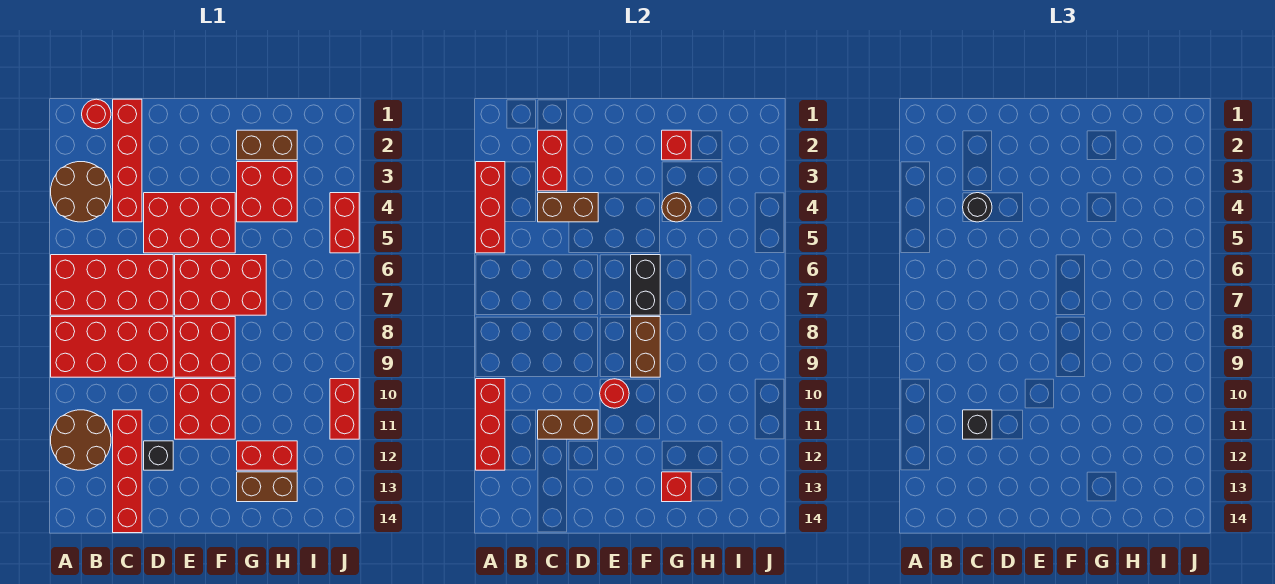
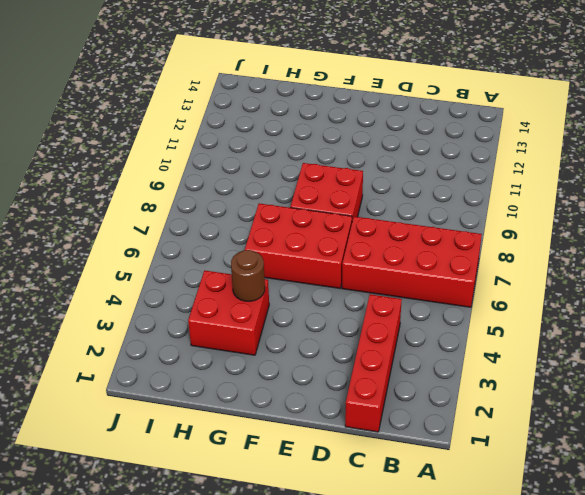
none -> brown 2x2 round brick [51,162,111,222]
none -> red 2x4 brick [51,317,173,377]
none -> brown 2x2 round brick [51,410,111,470]
none -> red 1x1 round brick [82,99,111,129]

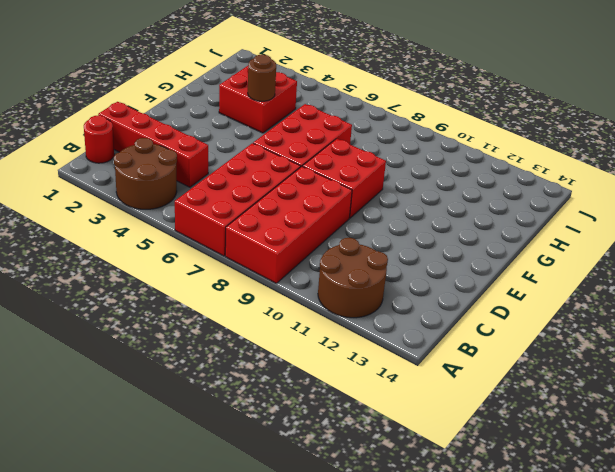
none -> red 1x4 brick [113,410,142,533]
none -> red 2x3 brick [144,193,235,253]
none -> black 1x1 brick [144,441,173,470]
none -> red 2x2 brick [175,379,235,439]

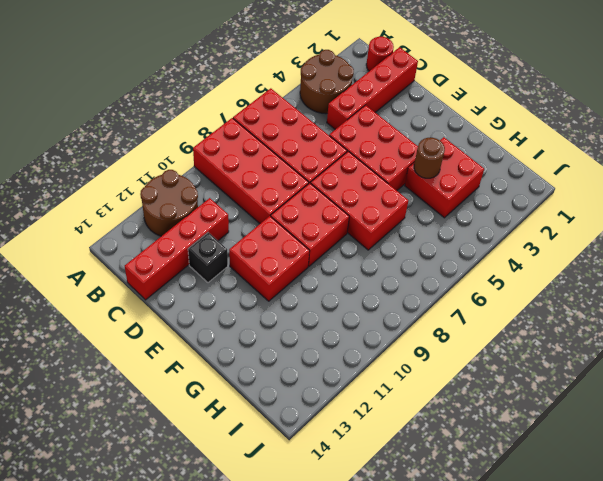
none -> brown 1x2 brick [237,130,297,160]
none -> red 1x2 brick [237,441,297,470]
none -> brown 1x2 brick [237,472,297,502]
none -> red 1x2 brick [330,193,359,253]

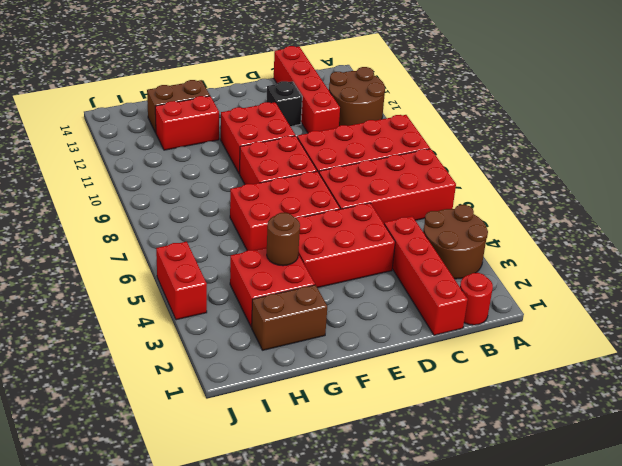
none -> red 1x2 brick [330,379,359,439]
none -> red 1x3 brick [476,162,505,253]
none -> red 1x3 brick [476,379,505,470]
none -> red 1x2 brick [538,130,567,191]

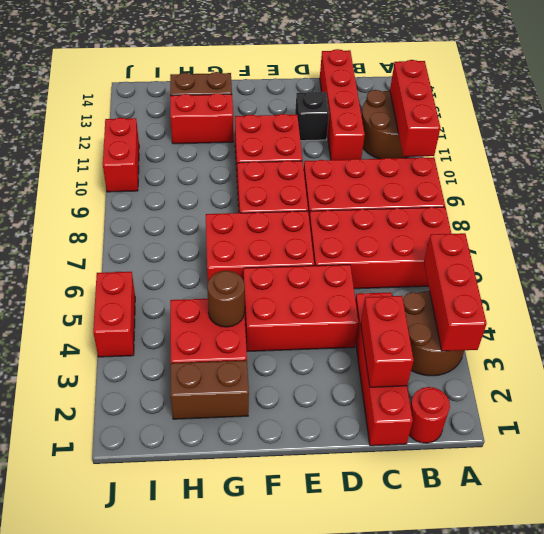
none -> brown 1x2 brick [538,193,598,222]
none -> brown 1x2 brick [538,410,598,439]
none -> red 1x1 round brick [600,379,629,408]
none -> black 1x2 brick [631,255,660,315]

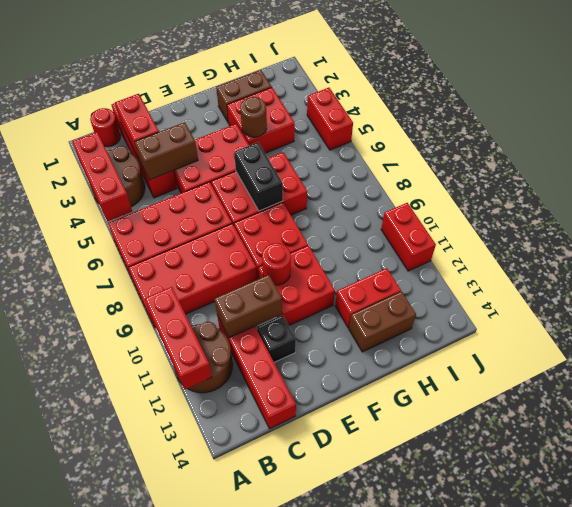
none -> brown 1x2 brick [631,317,660,377]
none -> red 1x1 brick [662,130,691,160]
none -> red 1x1 brick [662,472,691,502]
none -> black 1x1 round brick [963,193,992,222]

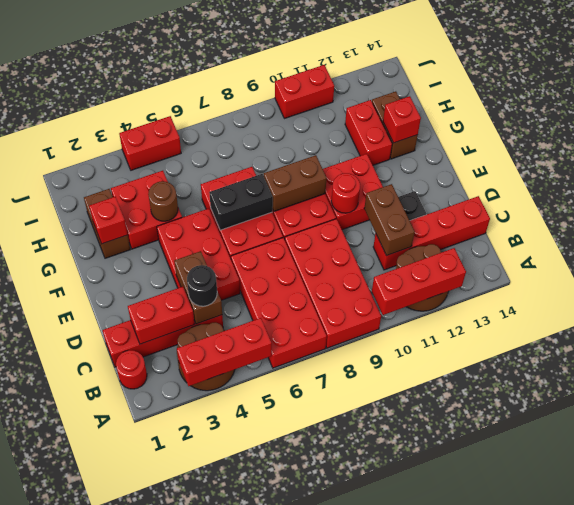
none -> black 1x1 brick [963,410,992,439]

